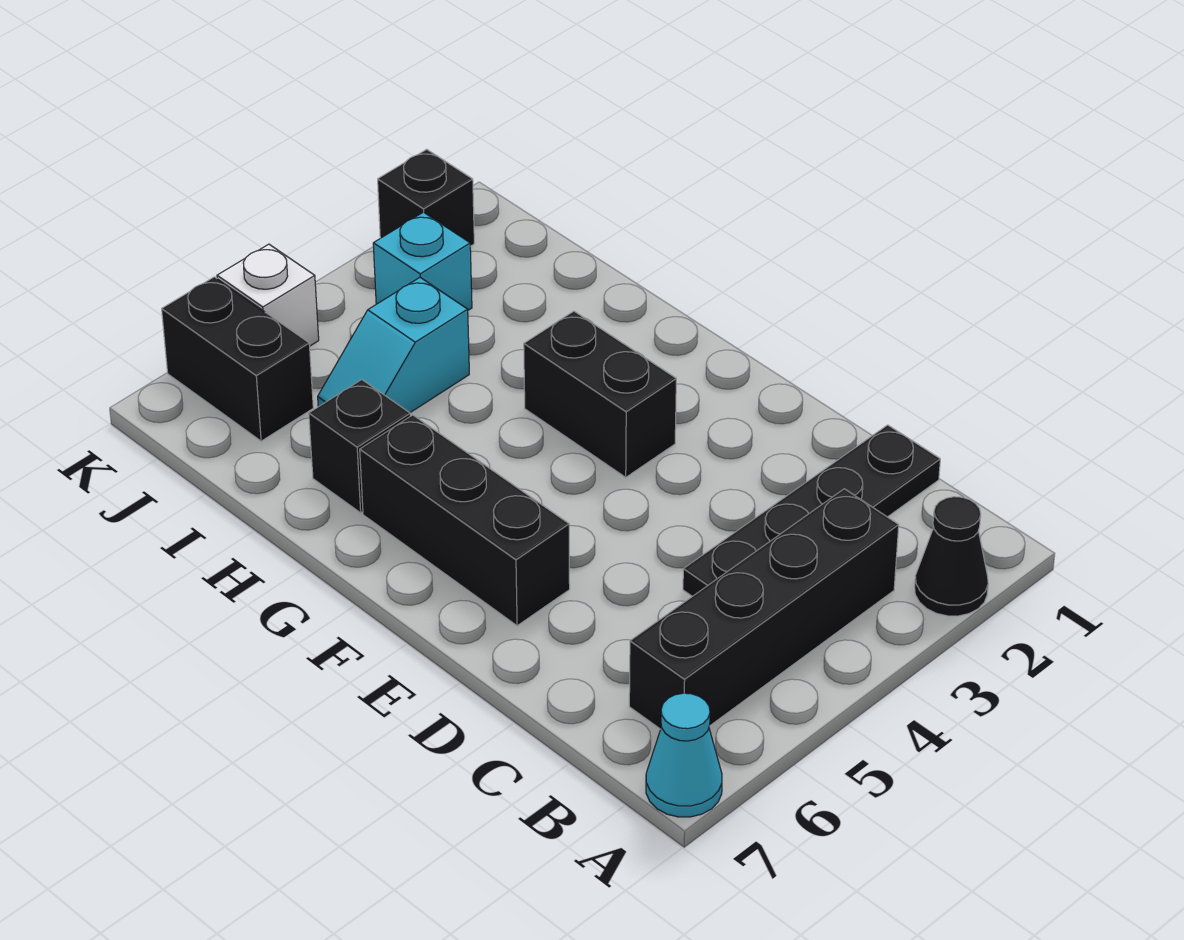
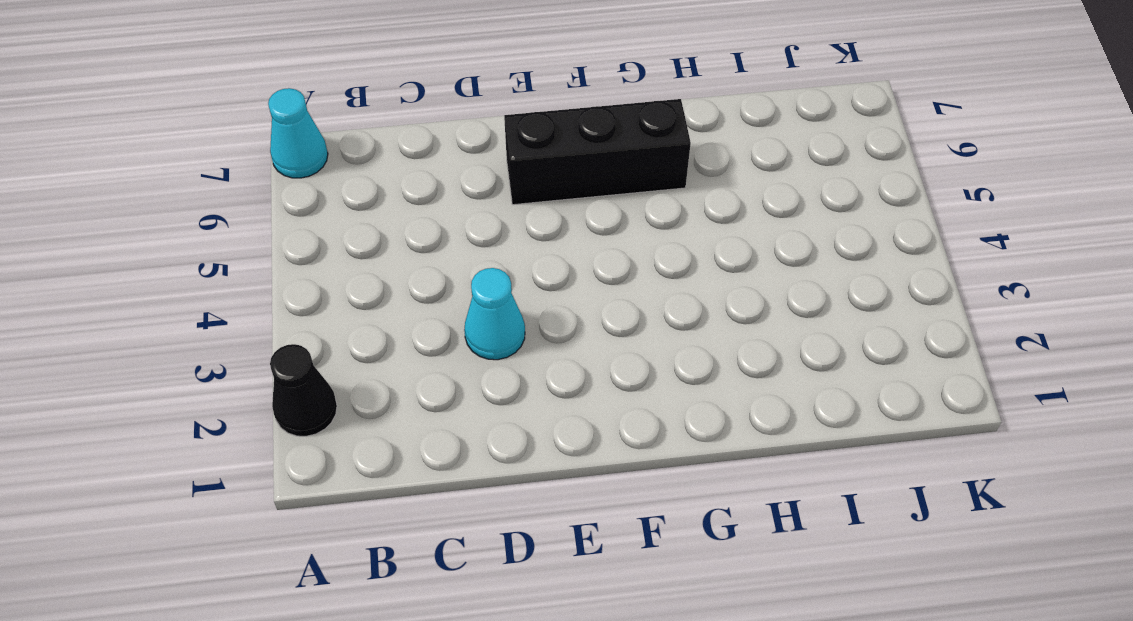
cyan 1x1 cone [464,268,525,360] -> none
none -> black 1x4 brick [629,489,899,729]
none -> black 1x4 plate [683,425,940,596]
none -> black 1x2 brick [524,311,676,477]

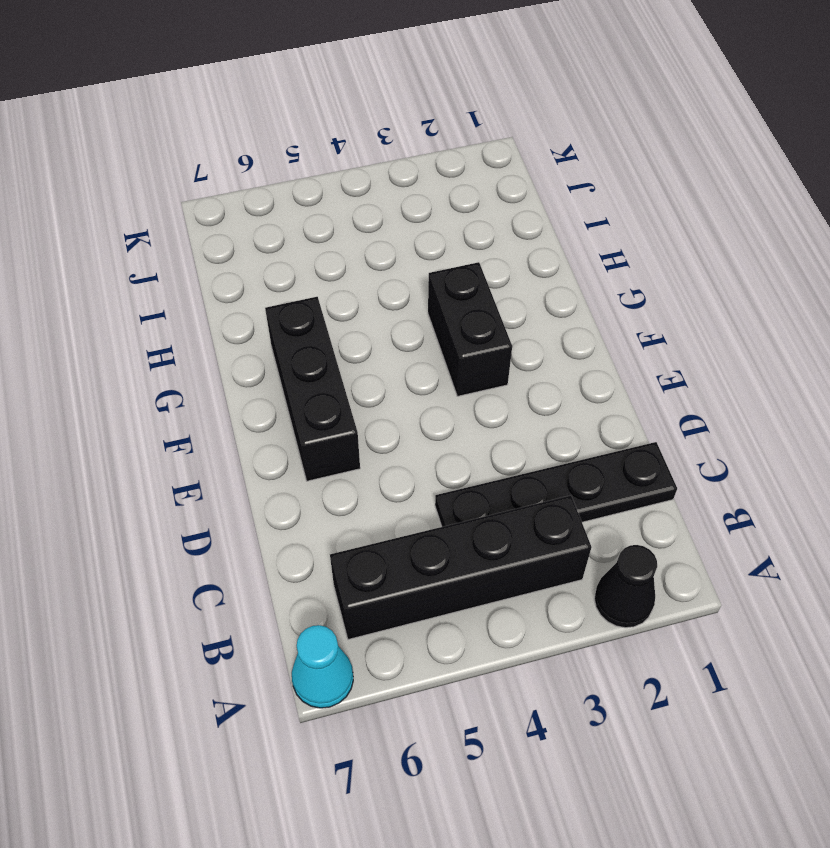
none -> black 1x1 brick [309,380,410,513]
none -> cyan 1x2 slope [318,278,469,413]
none -> cyan 1x1 brick [373,212,472,310]

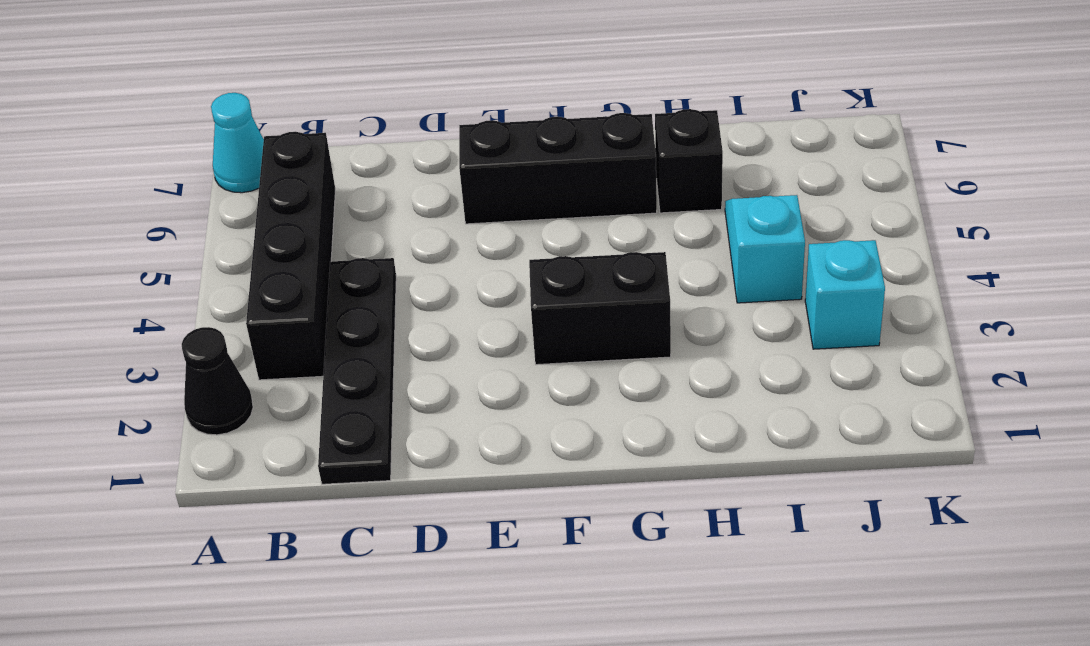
none -> black 1x2 brick [162,277,313,441]
none -> black 1x1 brick [378,149,474,246]
none -> white 1x1 brick [217,244,319,346]

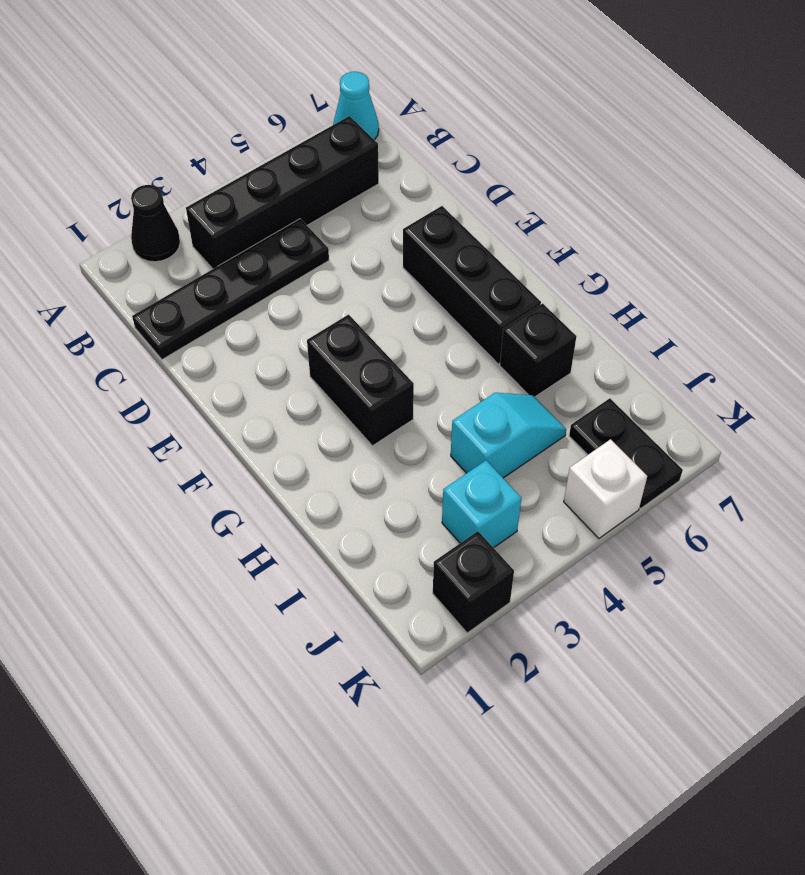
black 1x2 plate [569,398,683,509] -> black 1x2 brick [162,277,313,441]

